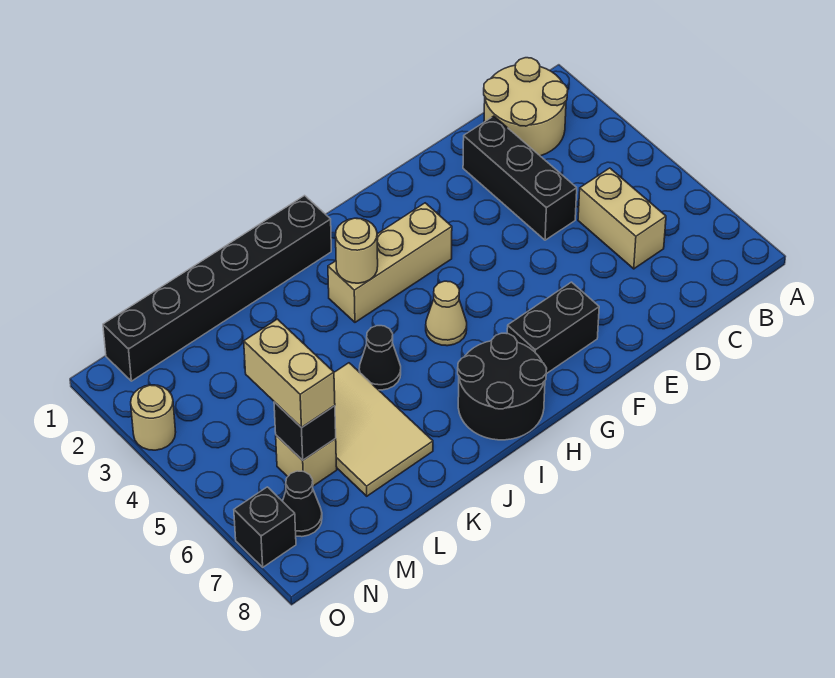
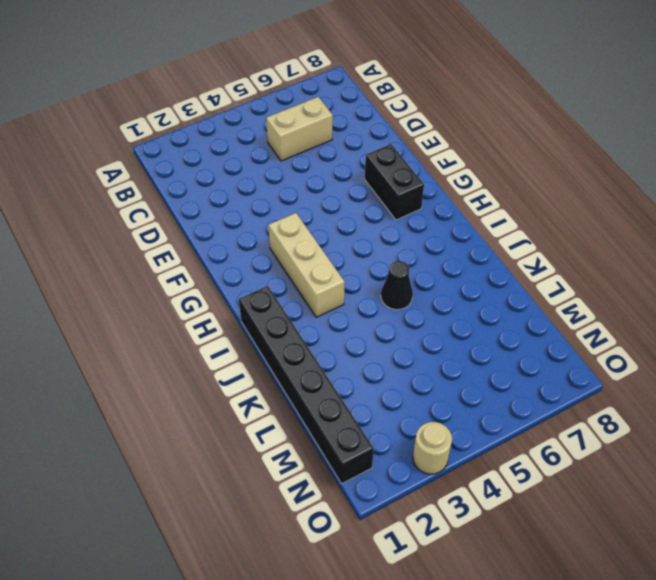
none -> tan 2x2 round brick [484,58,568,156]
none -> black 1x3 brick [463,116,577,240]
none -> tan 1x1 cone [426,281,467,346]

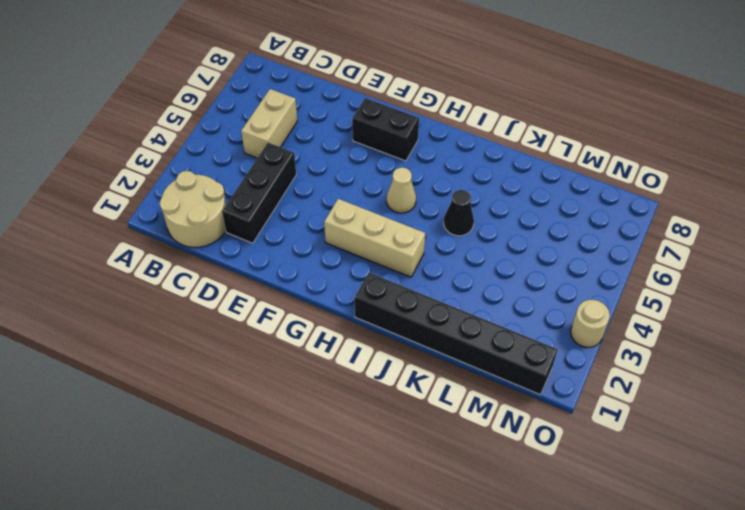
none -> black 2x2 round brick [458,333,547,440]
none -> tan 2x3 tile [334,363,433,496]
none -> tan 1x1 brick [276,435,337,486]

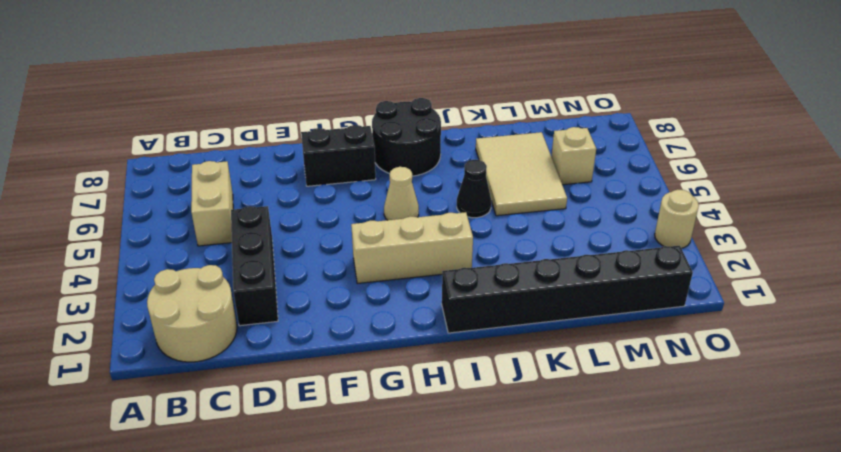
none -> black 1x1 cone [283,471,322,537]
none -> black 1x1 brick [234,487,296,567]
none -> tan 1x1 round brick [336,218,378,283]

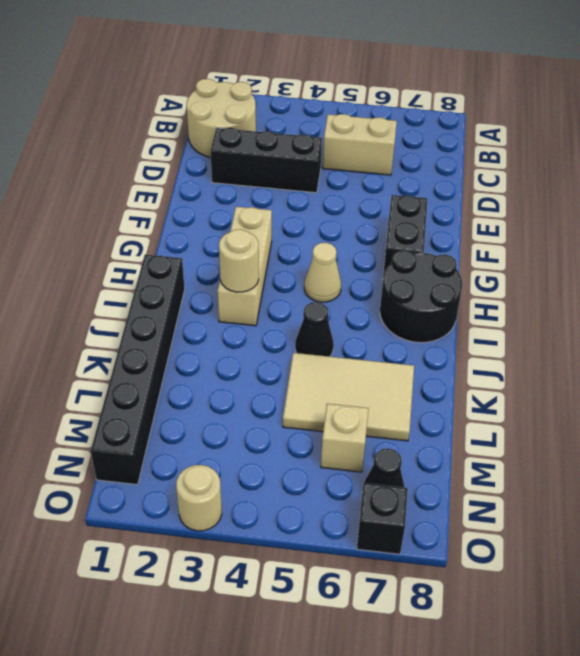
none -> black 1x1 brick [274,402,336,460]
none -> tan 1x2 brick [244,319,335,428]

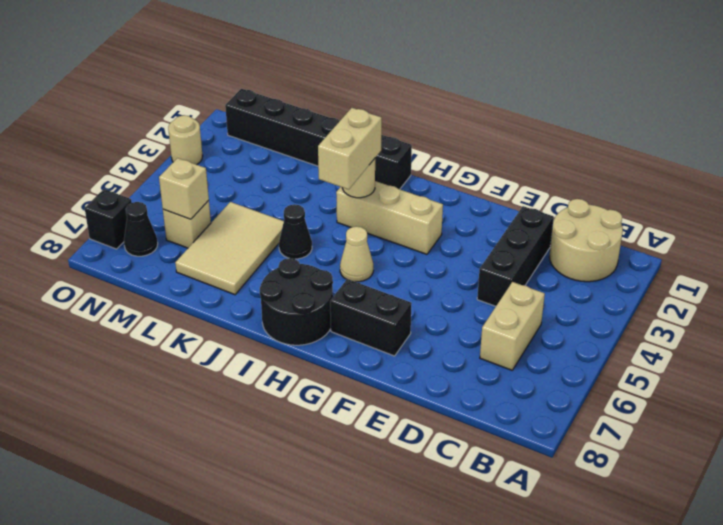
tan 1x2 brick [318,108,382,189] -> tan 1x2 brick moved to [244,319,335,428]
tan 1x1 brick [159,158,209,219] -> black 1x1 brick [274,402,336,460]

